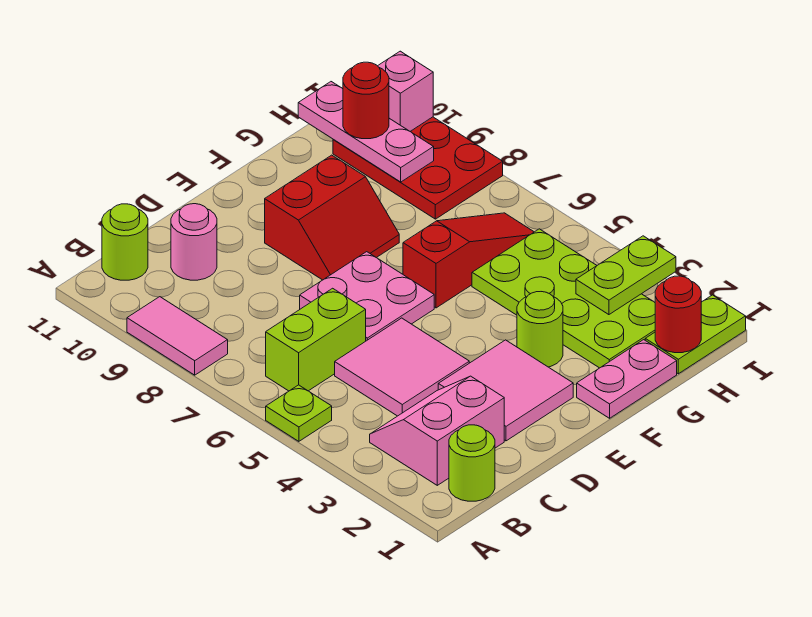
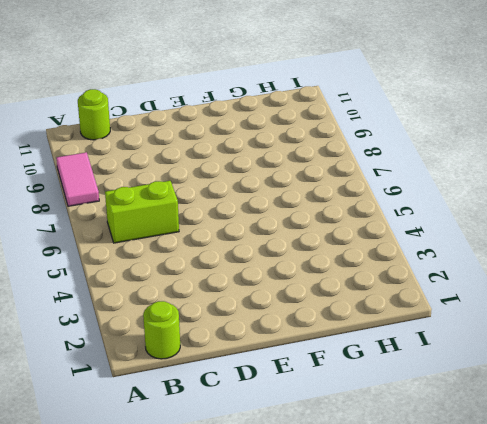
none -> lime 1x1 plate [266,385,332,441]
none -> pink 2x2 slope [370,376,504,485]
none -> pink 2x2 tile [335,318,469,416]

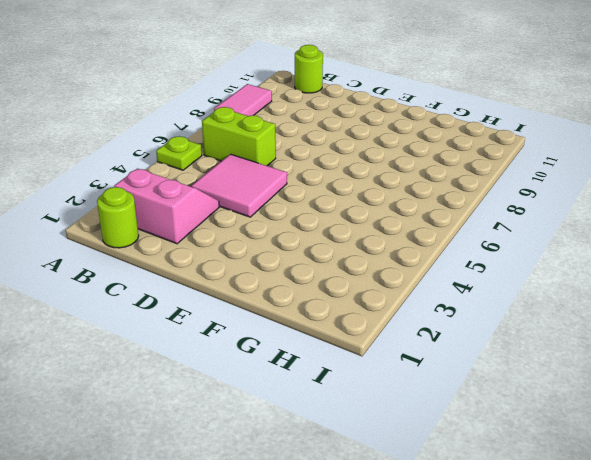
none -> pink 1x1 round brick [171,204,217,280]
none -> pink 2x2 tile [438,340,573,441]
none -> pink 2x2 plate [300,252,434,341]

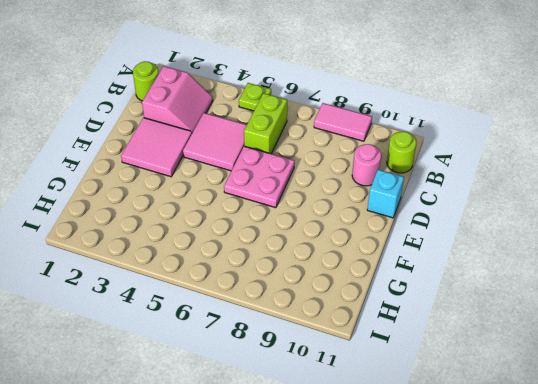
cyan 1x1 brick [367,170,404,218] -> none
none -> red 2x2 slope [265,155,399,280]
none -> pink 1x2 plate [577,340,677,418]
none -> lime 1x1 round brick [517,292,563,367]

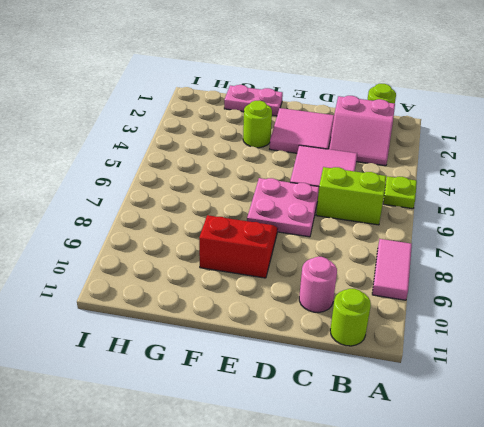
none -> red 1x3 slope [403,213,534,308]
none -> lime 2x4 plate [472,229,655,368]
none -> lime 1x2 plate [645,295,746,374]

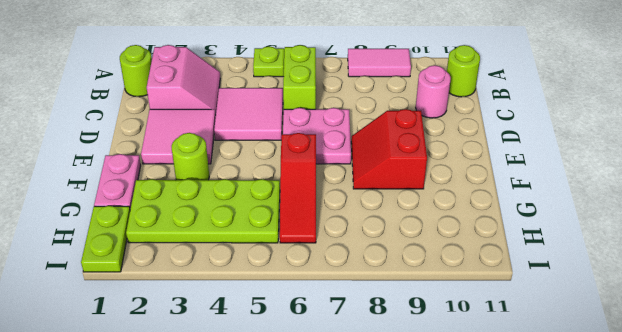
none -> red 2x3 plate [333,117,503,219]
none -> red 1x1 round brick [655,276,701,353]
none -> lime 1x2 plate [576,236,676,315]

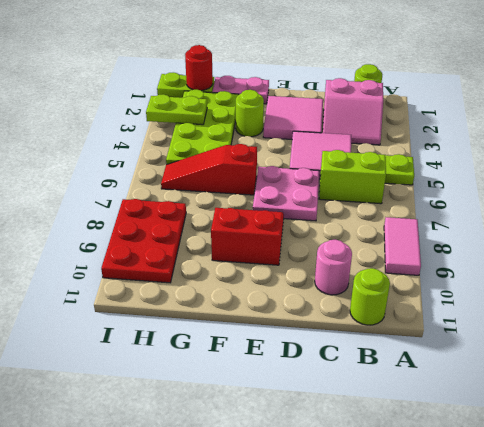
none -> pink 1x3 plate [298,82,434,182]
none -> pink 1x1 brick [378,51,433,131]
none -> red 1x1 round brick [343,62,389,139]

